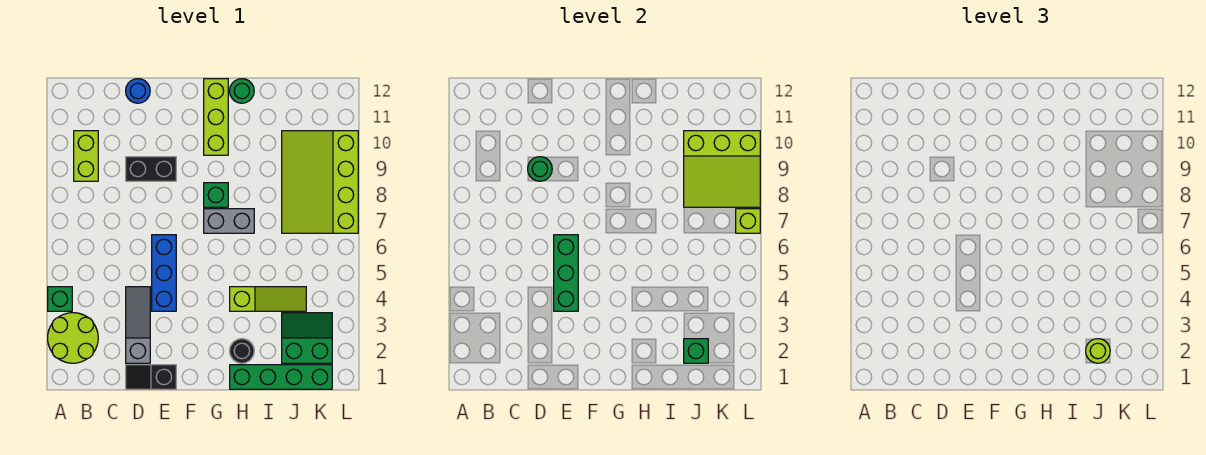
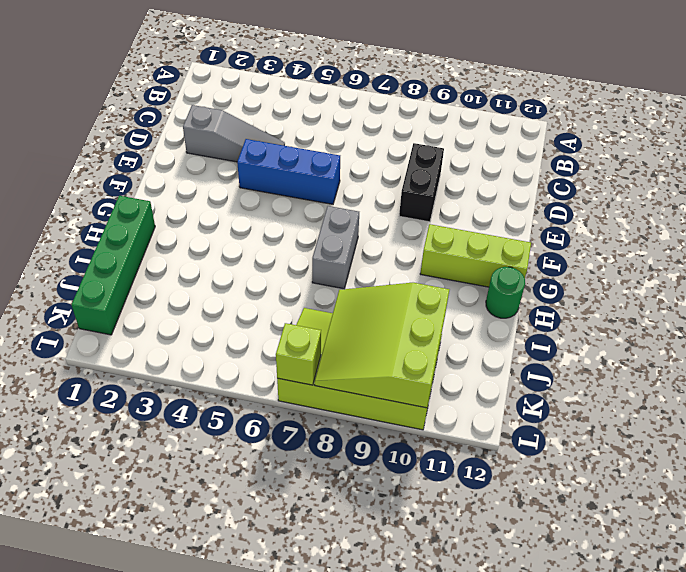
none -> lime 2x2 round brick [48,313,98,363]
none -> green 1x1 brick [48,287,72,311]
none -> lime 1x2 brick [74,131,98,181]

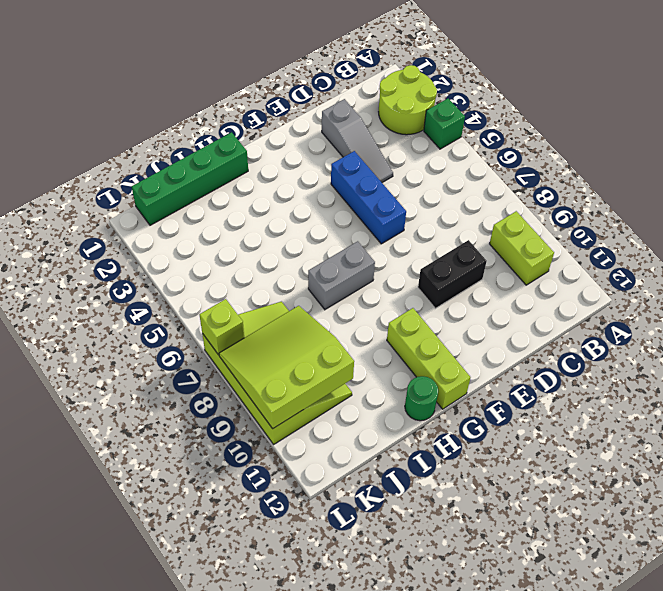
none -> black 1x2 slope [126,365,176,389]
none -> blue 1x1 round brick [126,79,150,103]
none -> green 1x1 brick [204,183,228,207]

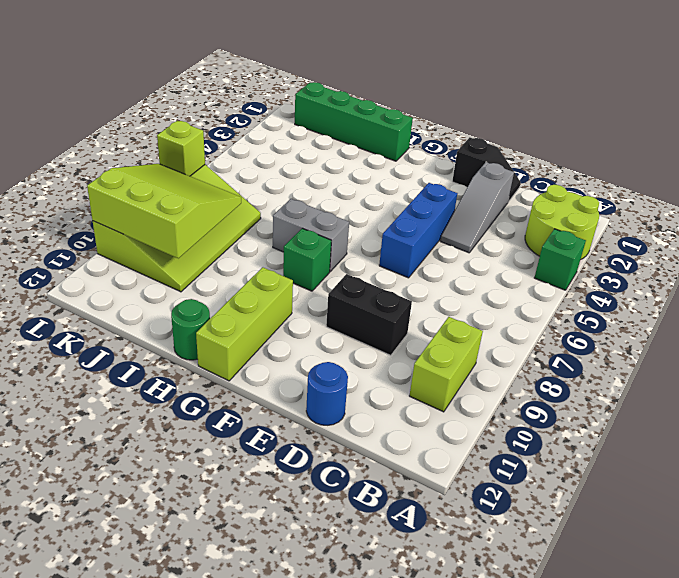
none -> black 1x1 round brick [230,339,254,363]
none -> lime 1x3 slope [230,287,306,311]
none -> green 2x2 slope [282,313,332,363]

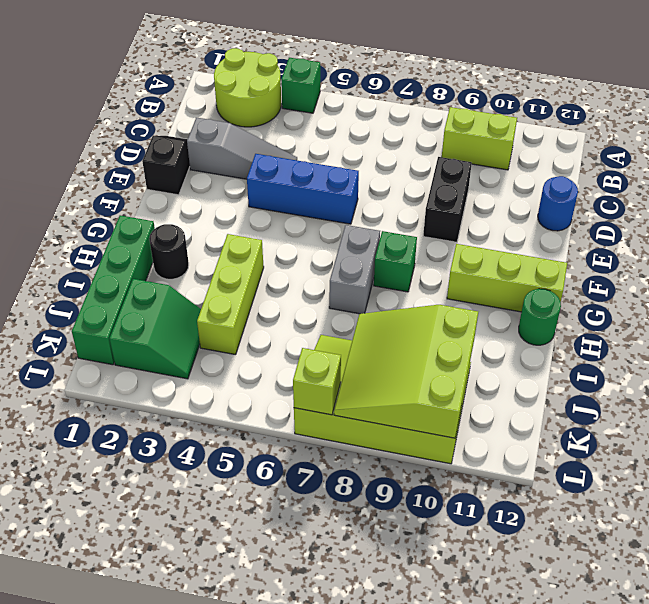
lime 1x3 brick [197,234,264,355] -> lime 1x3 slope [230,287,306,311]
none -> green 1x1 round brick [528,157,552,181]
none -> green 1x3 brick [554,235,578,311]
none -> green 1x1 brick [684,339,708,363]

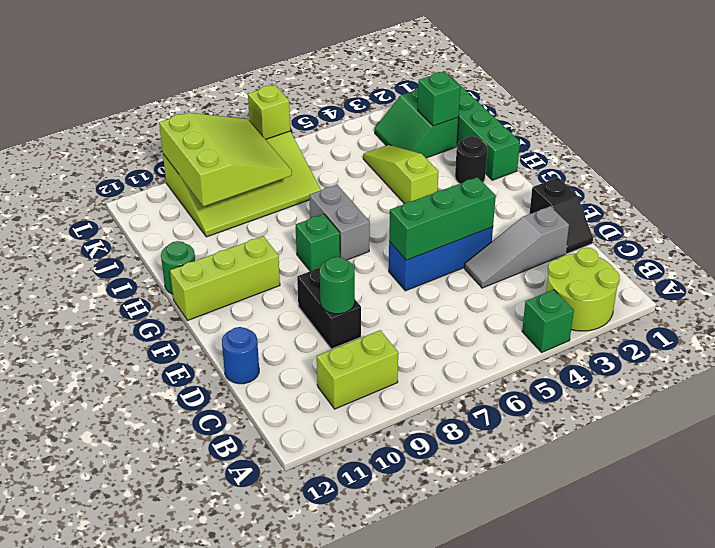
none -> lime 1x1 round brick [1086,339,1110,363]

